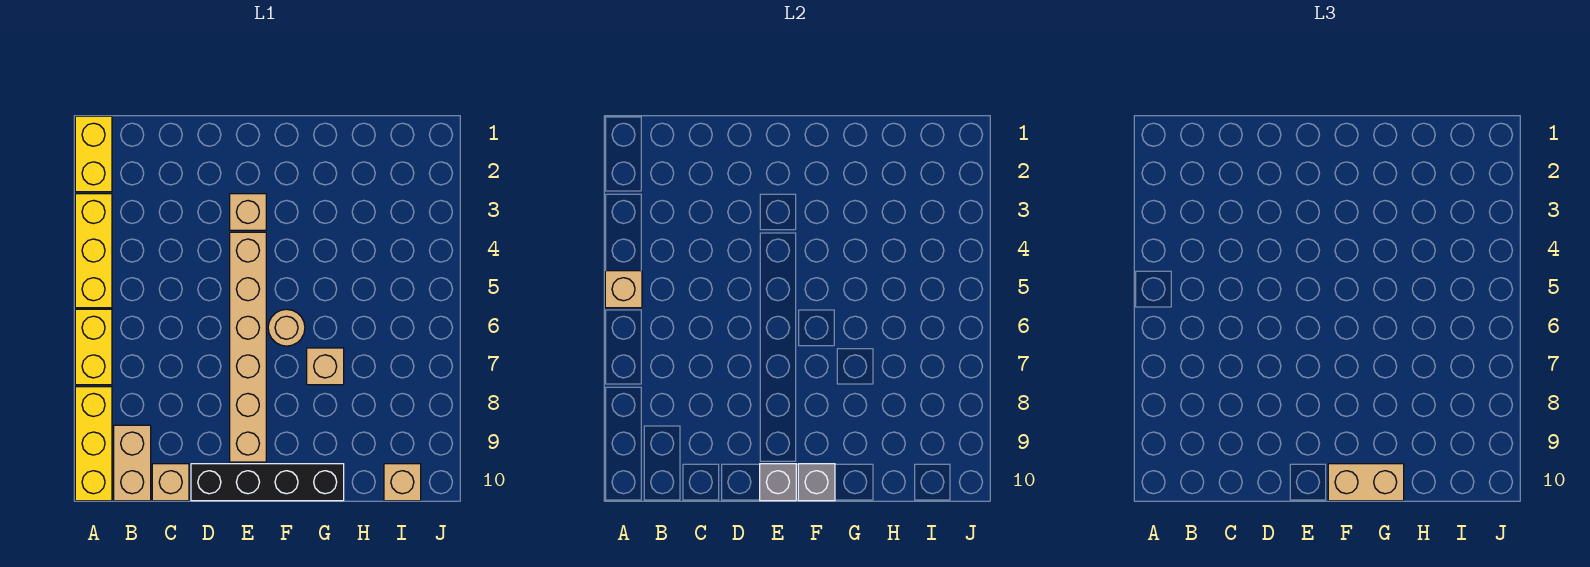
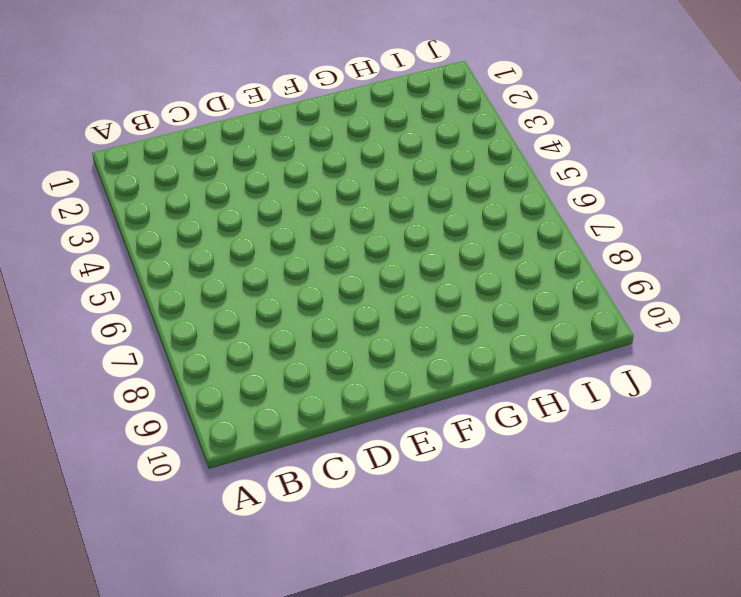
none -> yellow 1x2 brick [75,116,112,192]
none -> yellow 1x3 brick [75,194,112,308]
none -> yellow 1x2 brick [75,309,112,385]

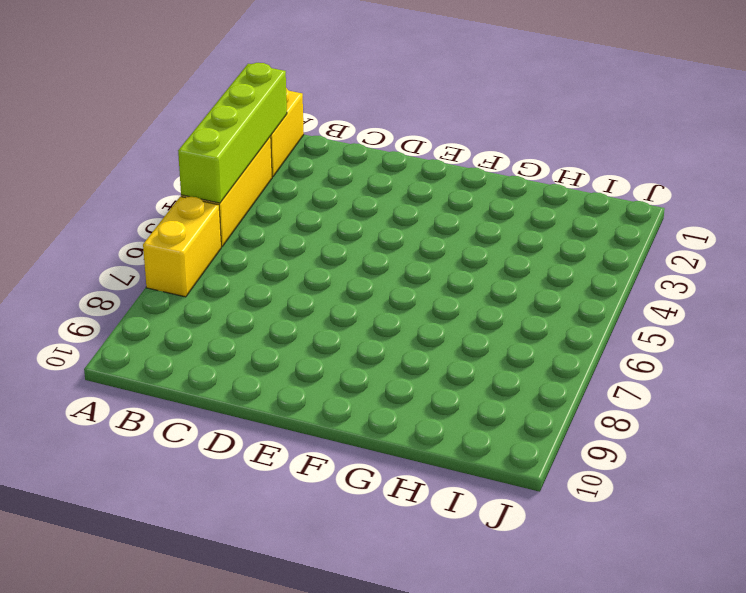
lime 1x4 brick [178,63,287,203] -> tan 1x1 brick [605,271,642,308]
none -> yellow 1x3 brick [75,387,112,501]
none -> tan 1x2 brick [114,425,151,501]
none -> tan 1x1 brick [152,464,189,501]

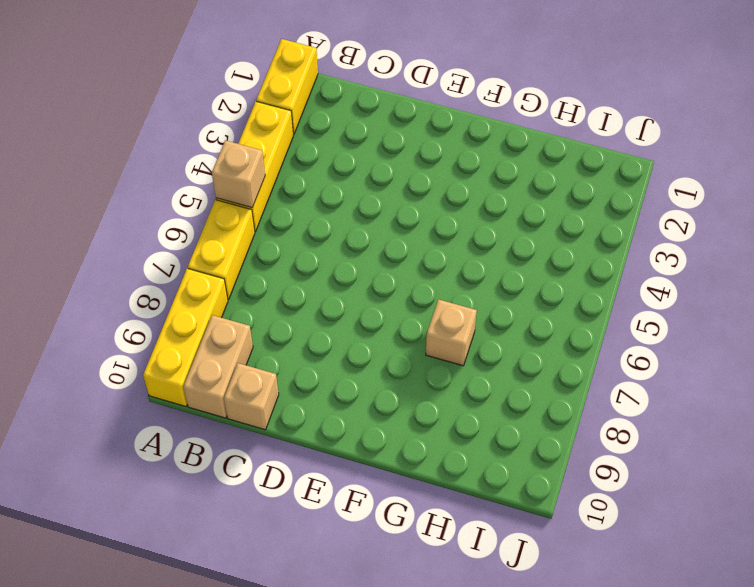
none -> black 1x4 brick [191,464,344,501]
none -> tan 1x1 brick [230,194,266,230]
none -> tan 1x6 brick [230,232,266,462]

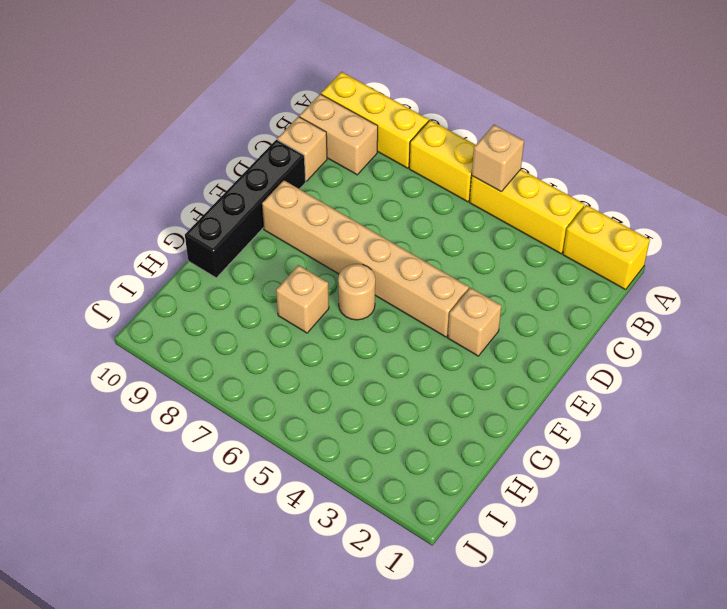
none -> tan 1x1 brick [384,464,421,501]
none -> grey 1x1 brick [760,464,796,501]
none -> grey 1x1 brick [798,464,835,501]

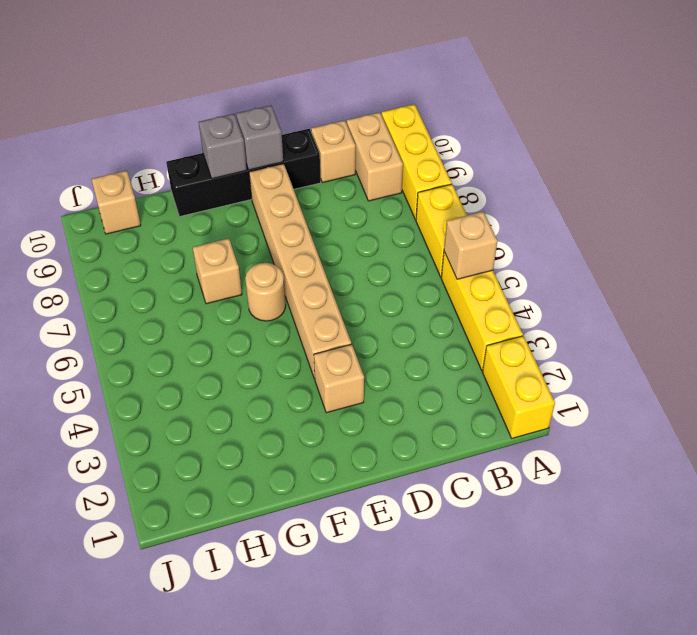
none -> tan 1x2 brick [1328,464,1404,501]

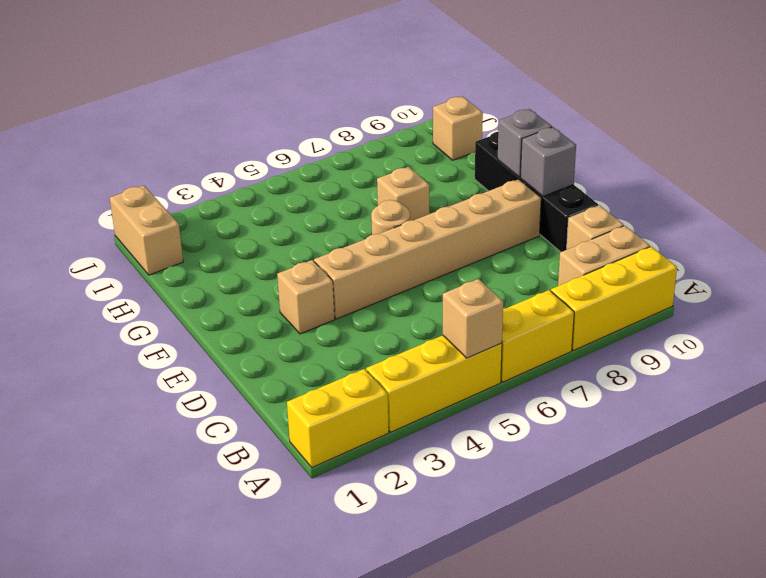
tan 1x2 brick [110,185,183,275] -> tan 1x2 brick moved to [1328,464,1404,501]

